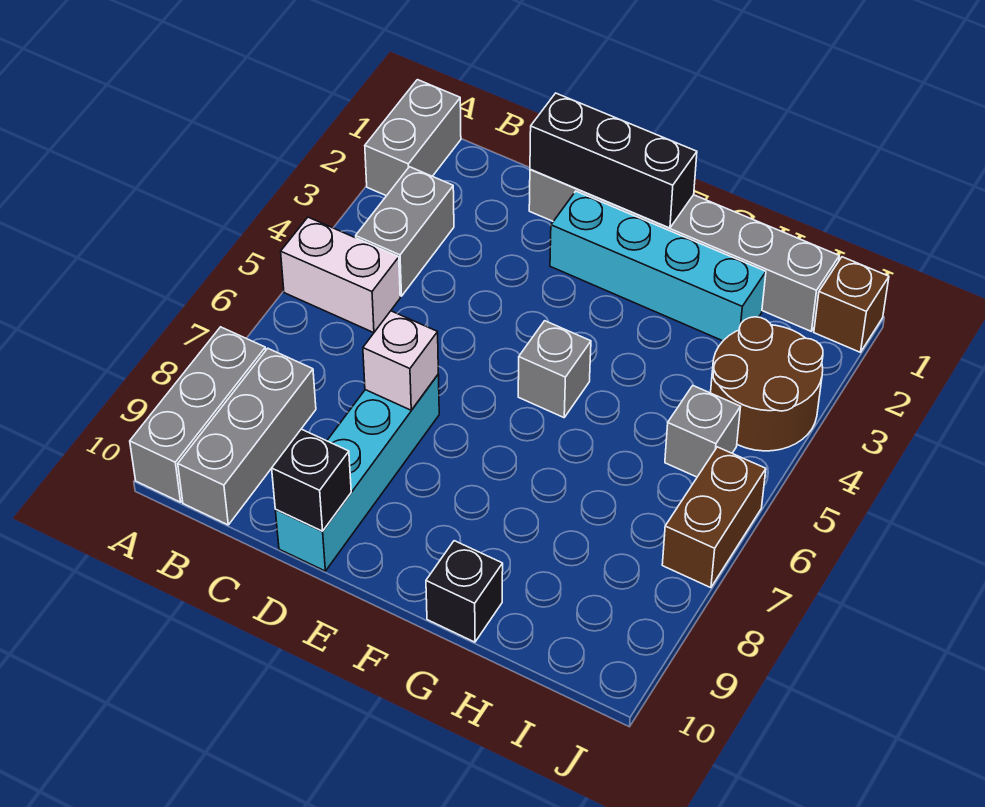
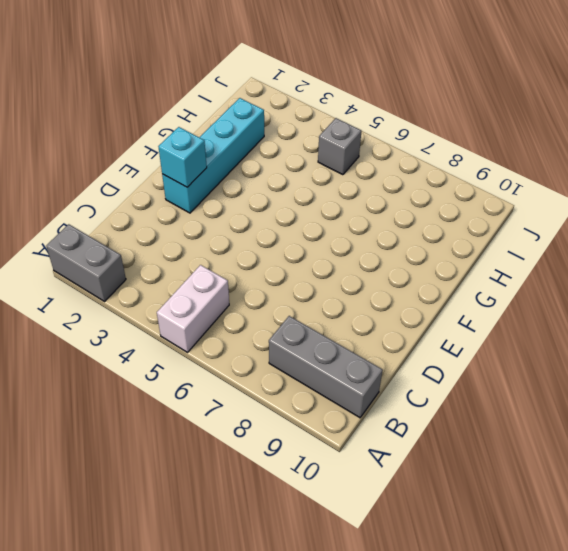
cyan 1x1 brick [158,127,207,187] -> none
none -> grey 1x3 brick [130,327,266,502]
none -> grey 1x2 brick [356,167,454,296]
none -> grey 1x6 brick [529,170,839,331]

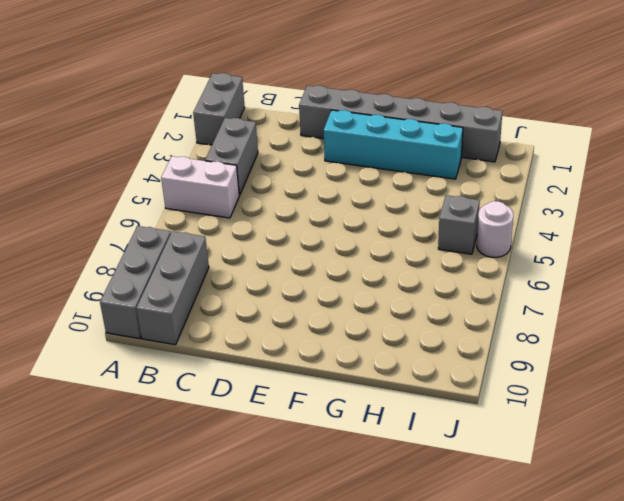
white 1x1 round brick [477,201,513,257] -> none
none -> cyan 1x4 brick [275,374,439,571]
none -> grey 1x1 brick [518,321,591,418]
none -> black 1x1 brick [426,541,503,642]

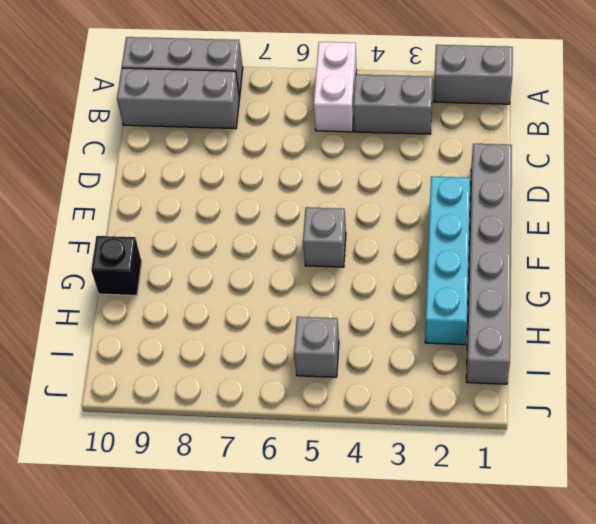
none -> cyan 1x4 brick [275,374,439,571]
none -> brown 2x2 round brick [711,317,823,451]
none -> brown 1x1 brick [814,257,889,352]

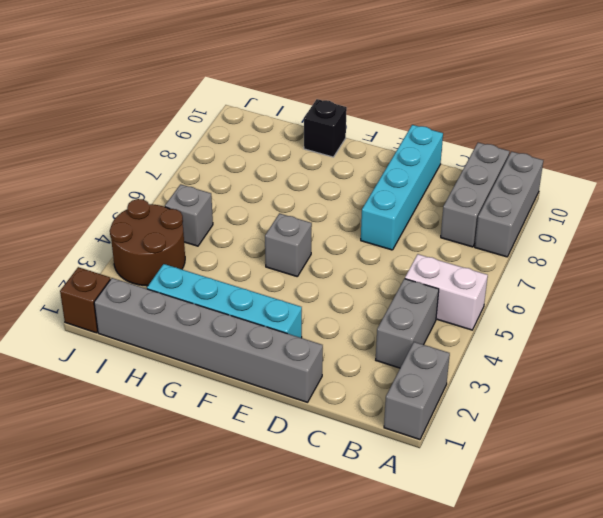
none -> brown 1x2 brick [662,447,766,588]
none -> black 1x3 brick [530,93,697,228]
none -> white 1x1 brick [363,311,438,410]

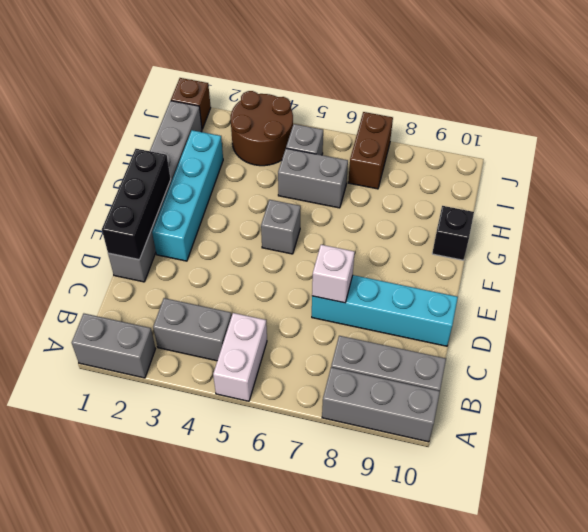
grey 1x2 brick [278,148,348,208] -> none
brown 1x2 brick [348,112,393,189] -> brown 1x2 brick turned to [662,447,766,588]
none -> black 1x1 brick [272,429,351,531]

